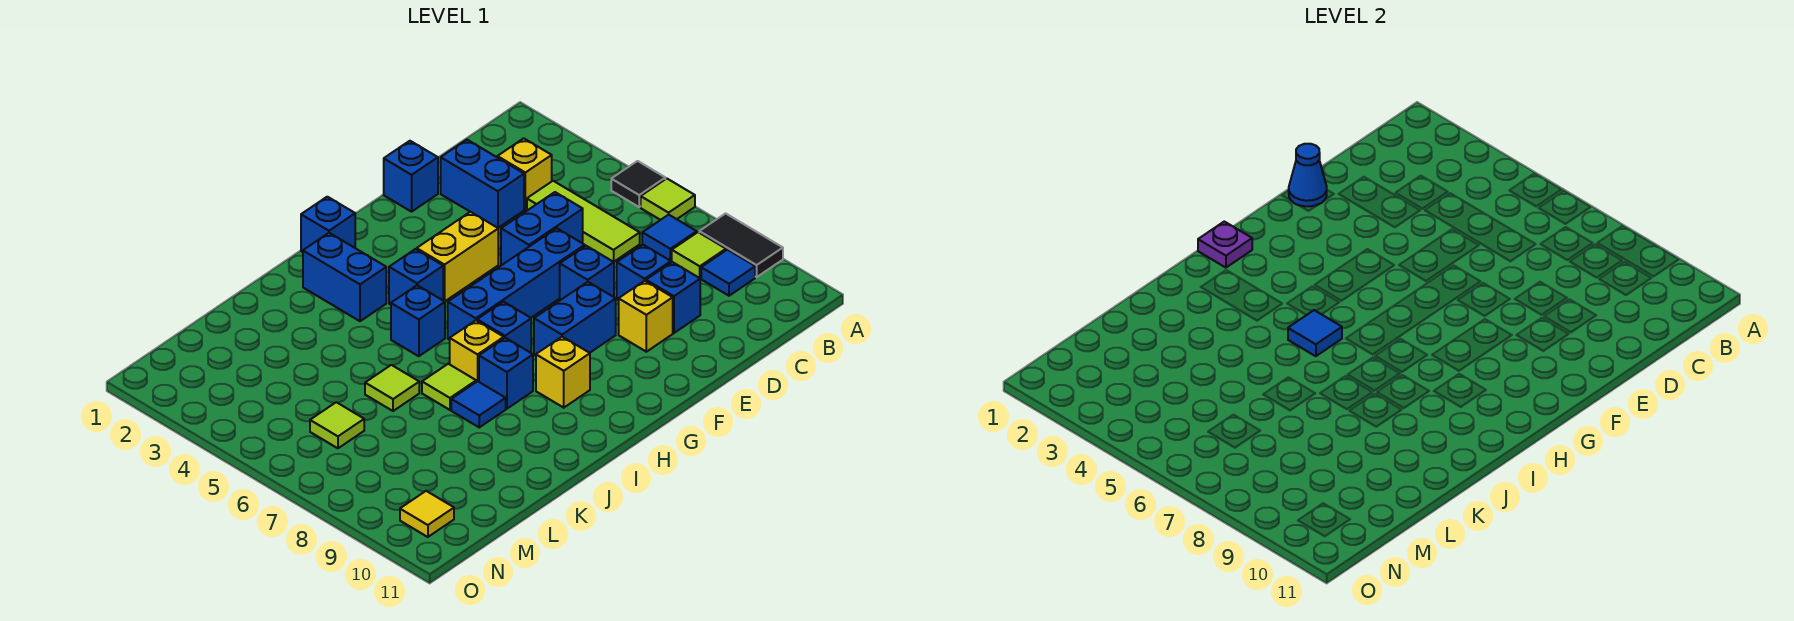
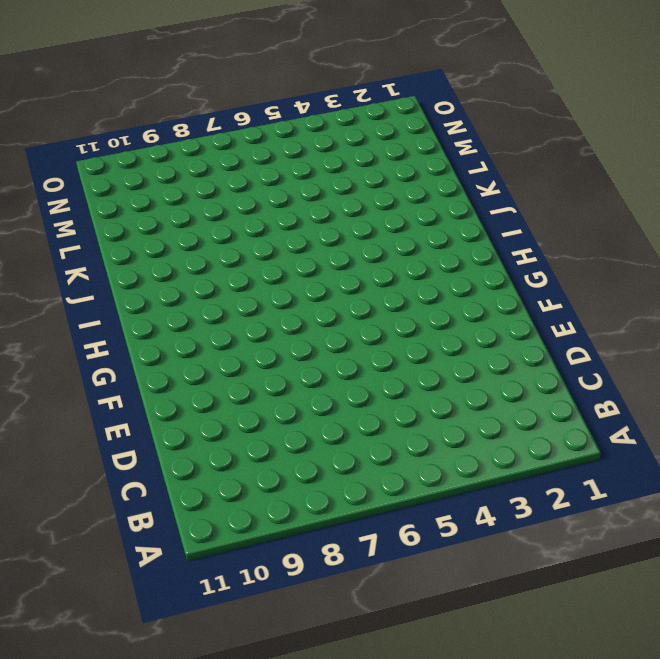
none -> black 1x1 tile [611,161,665,207]
none -> lime 1x1 tile [641,179,695,220]
none -> black 1x2 tile [699,213,783,277]
none -> blue 1x1 tile [642,215,697,261]

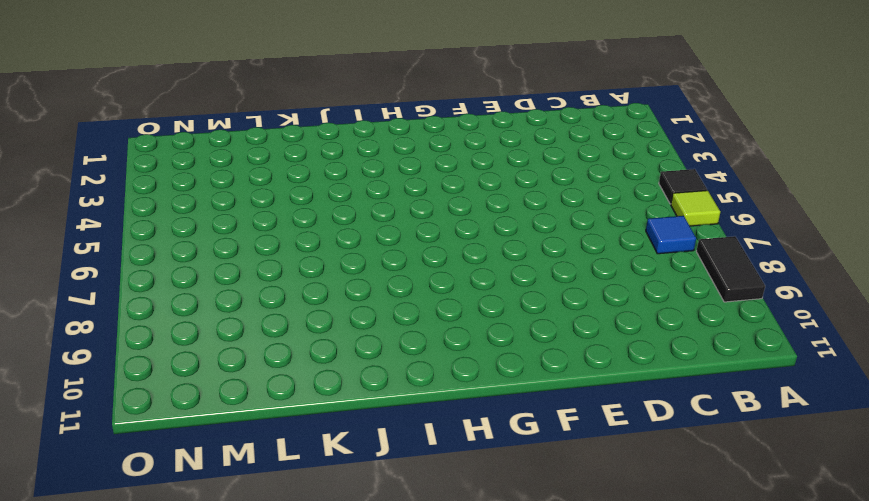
none -> lime 1x1 tile [672,232,726,278]
none -> blue 1x1 tile [701,250,755,296]
none -> yellow 1x1 brick [497,138,552,209]
none -> lime 1x3 tile [527,181,640,262]

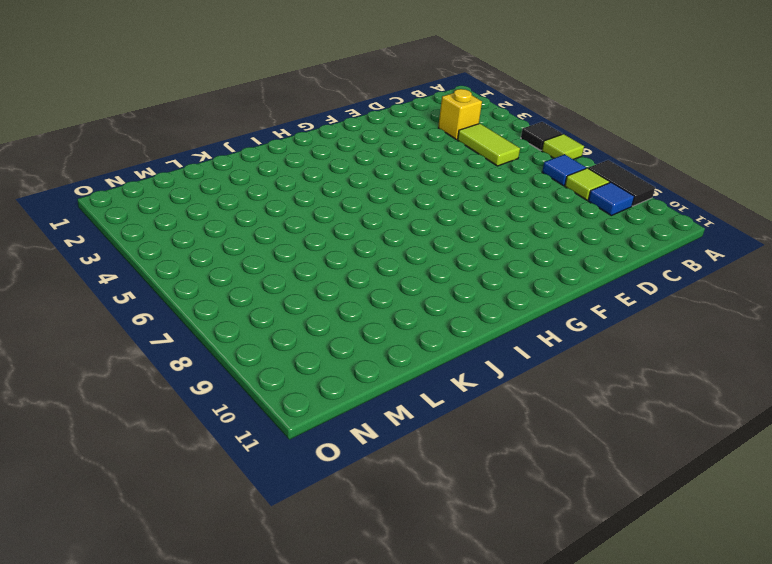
lime 1x2 tile [458,124,520,166] -> lime 1x3 tile [527,181,640,262]
none -> blue 1x2 brick [441,140,524,228]
none -> blue 1x2 brick [501,192,583,265]
none -> blue 1x1 brick [617,245,671,300]
none -> blue 1x1 brick [646,262,700,333]

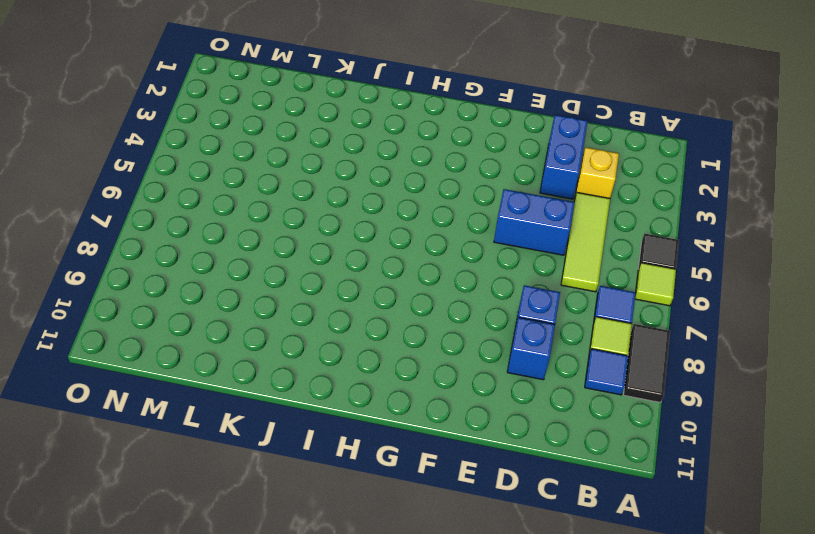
none -> blue 1x1 brick [384,141,438,212]
none -> blue 1x4 brick [448,228,585,340]
none -> blue 1x1 brick [560,246,614,300]
none -> yellow 1x1 brick [619,281,673,352]

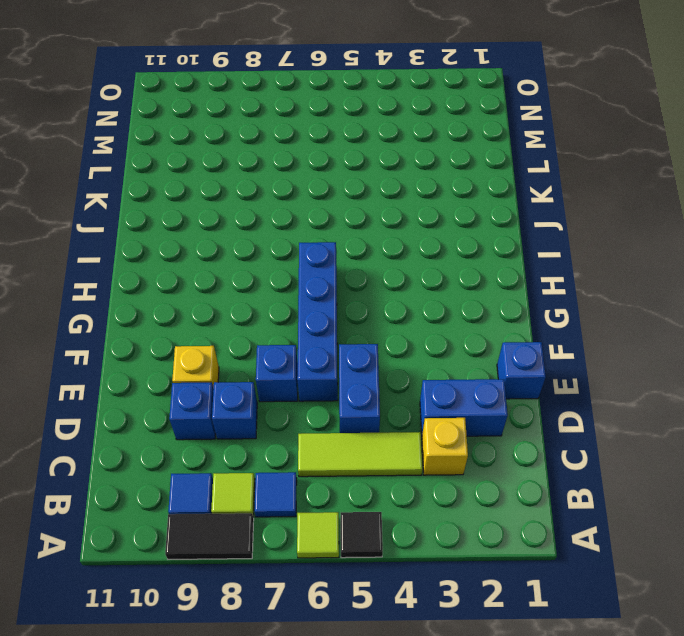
none -> yellow 1x2 brick [417,212,498,301]
none -> blue 1x2 brick [534,282,616,356]
none -> blue 1x1 brick [301,197,355,252]
none -> blue 1x1 brick [389,249,443,305]

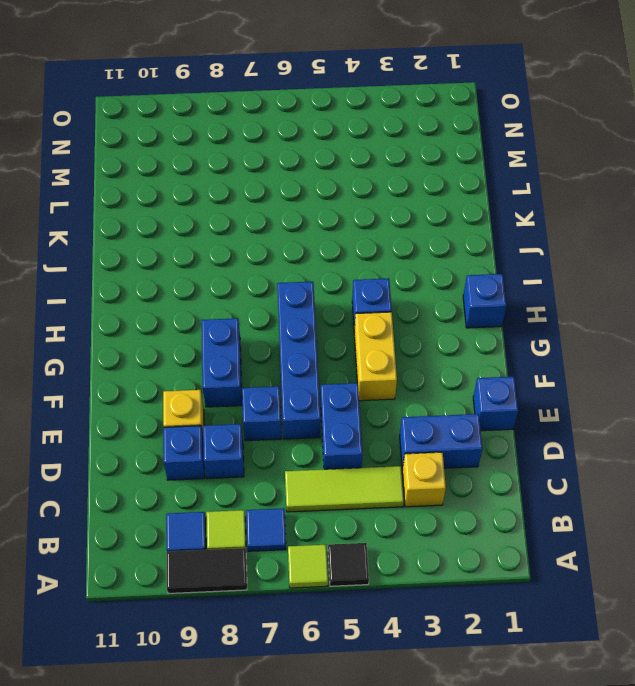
none -> blue 1x1 brick [477,302,531,353]
none -> yellow 1x1 brick [536,337,590,408]
none -> blue 1x2 brick [303,233,386,321]
none -> blue 1x1 brick [391,285,445,356]

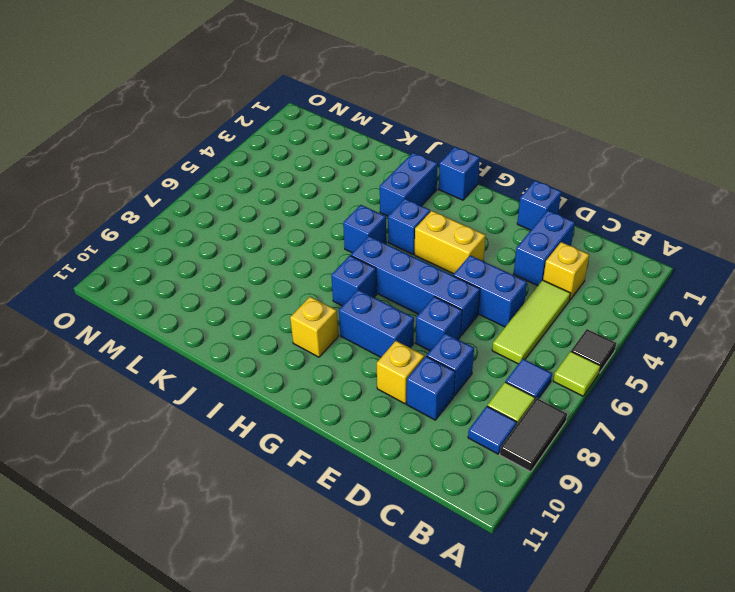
none -> yellow 1x1 brick [450,320,504,382]
none -> blue 1x1 brick [479,338,533,409]
none -> lime 1x1 tile [422,364,476,410]
none -> blue 1x1 tile [451,381,506,427]

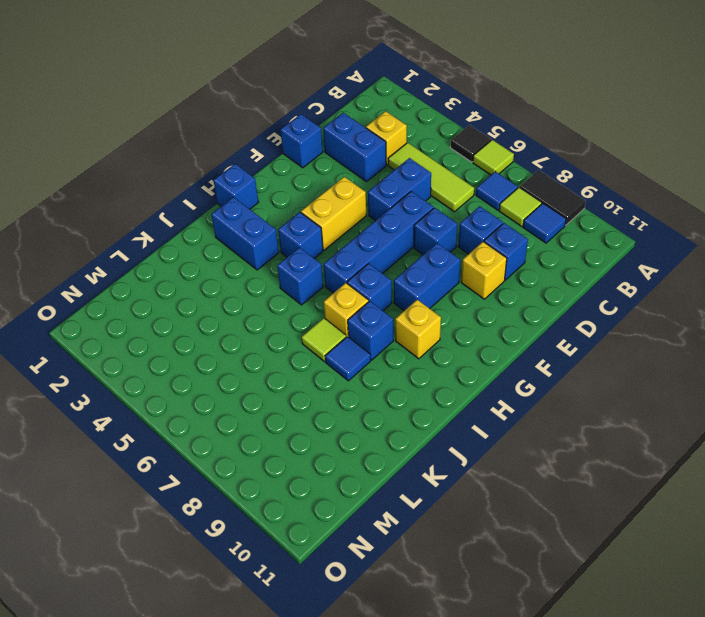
none -> lime 1x1 tile [365,365,419,411]
none -> lime 1x1 tile [310,402,364,448]
none -> yellow 1x1 tile [400,491,454,537]
none -> blue 1x1 cone [1289,144,1327,206]

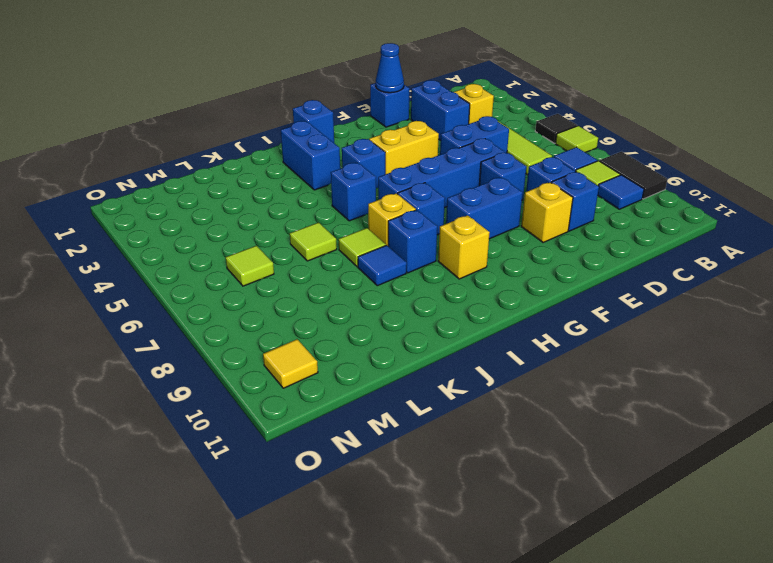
none -> purple 1x1 plate [1198,222,1252,268]
none -> blue 1x1 tile [1288,310,1342,356]

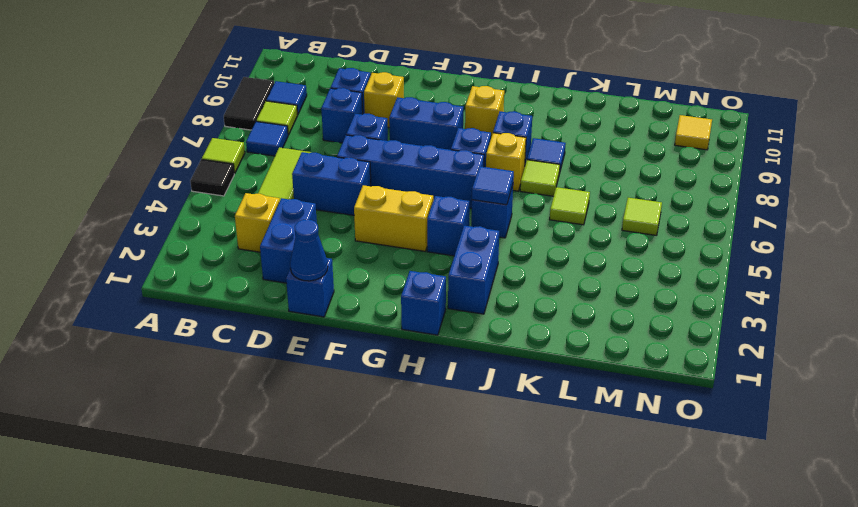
none -> purple 1x1 plate [1198,222,1252,268]

